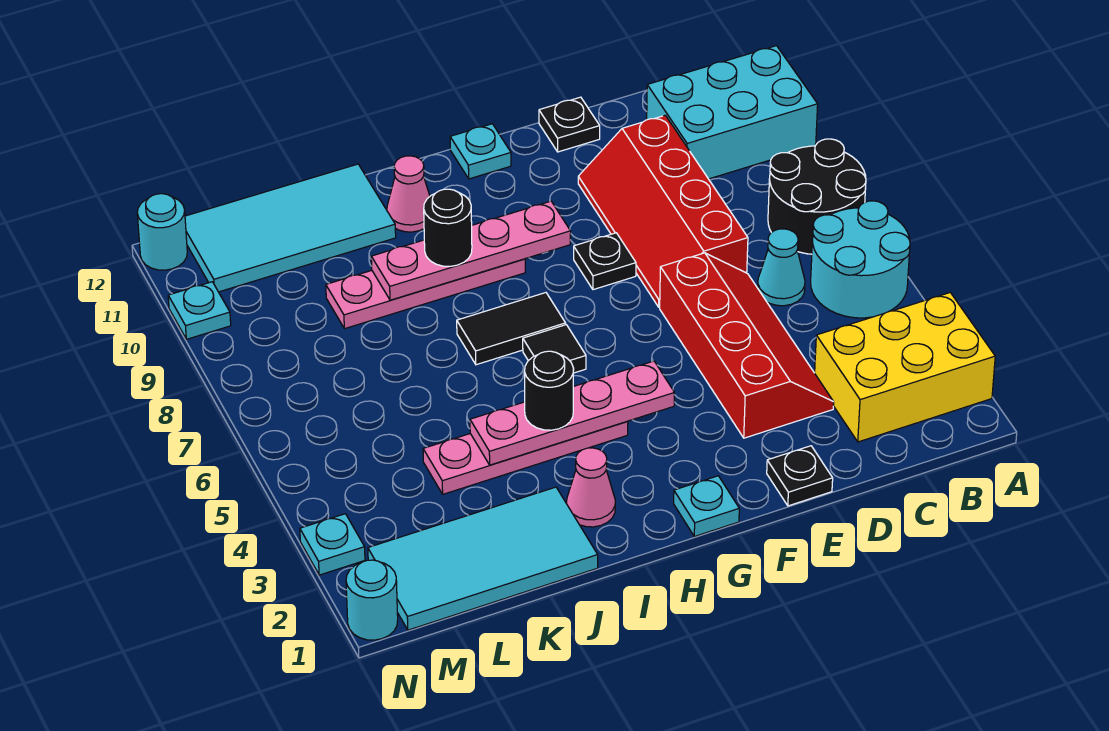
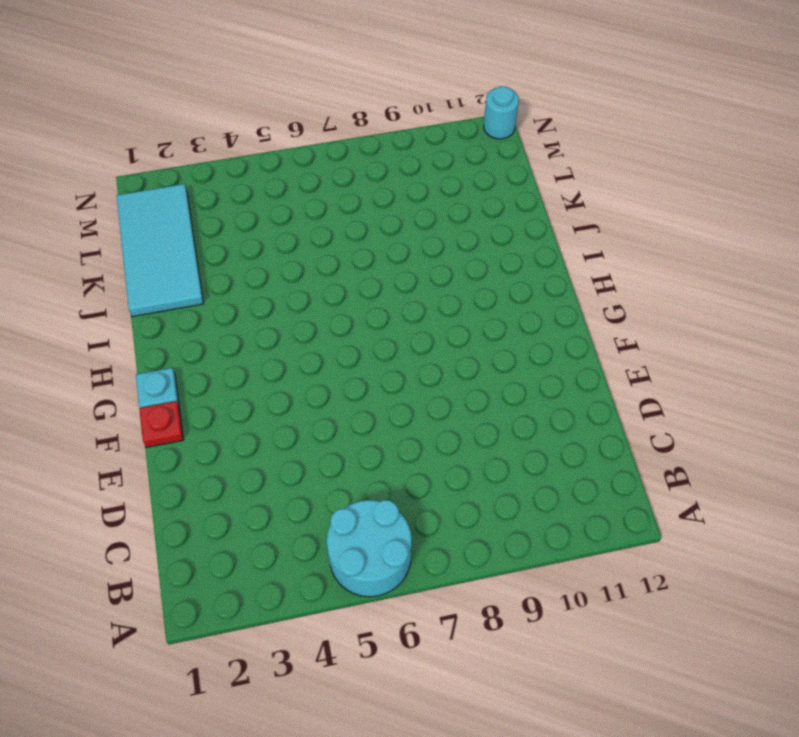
red 1x1 plate [139,401,183,448] -> none
none -> yellow 2x3 brick [815,293,995,442]
none -> black 2x2 round brick [768,139,866,254]
none -> cyan 2x3 brick [647,46,818,179]

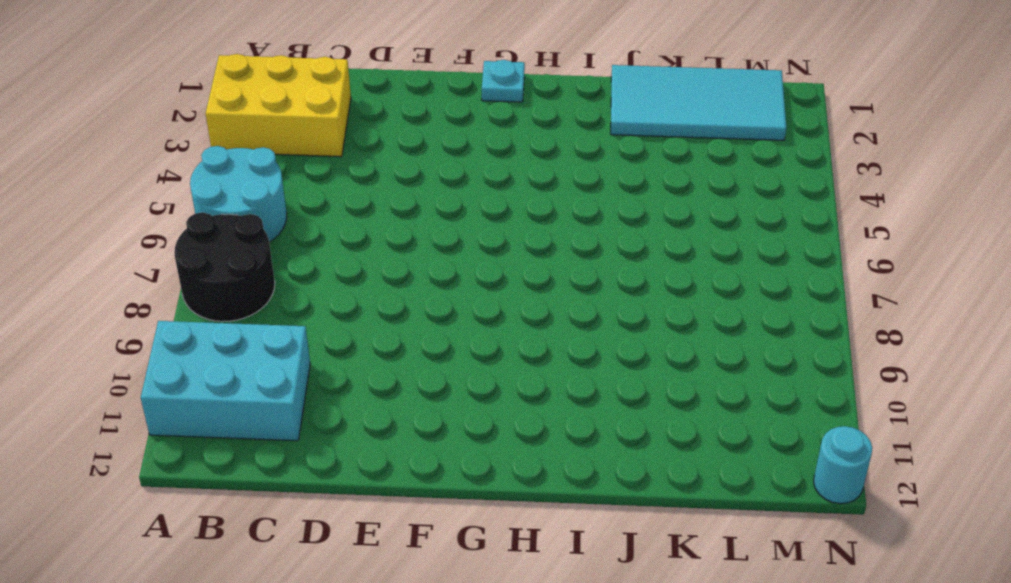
none -> cyan 1x1 cone [758,229,805,306]
none -> red 2x4 slope [660,253,834,438]
none -> red 2x4 slope [578,115,748,307]

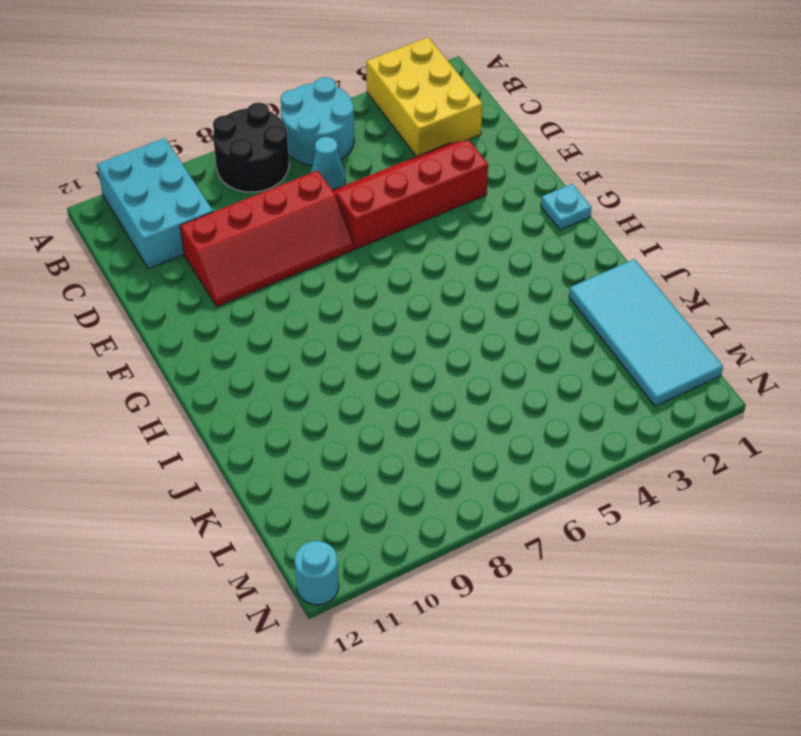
none -> black 1x1 plate [767,446,833,506]
none -> black 1x1 plate [539,97,600,152]
none -> black 1x1 plate [574,233,636,290]

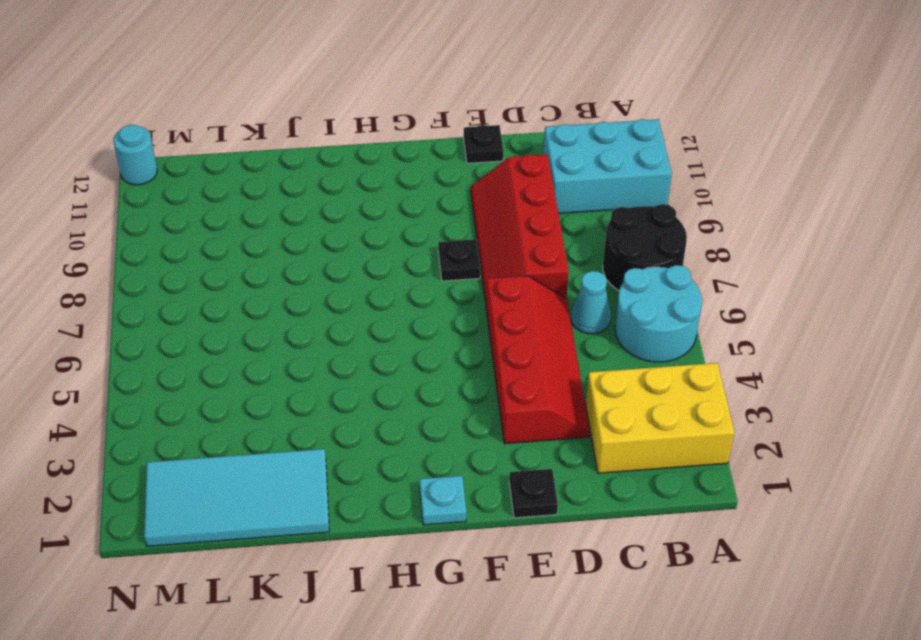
none -> cyan 1x1 plate [450,124,511,179]
none -> pink 1x4 plate [423,421,628,494]
none -> black 1x1 tile [523,325,586,373]

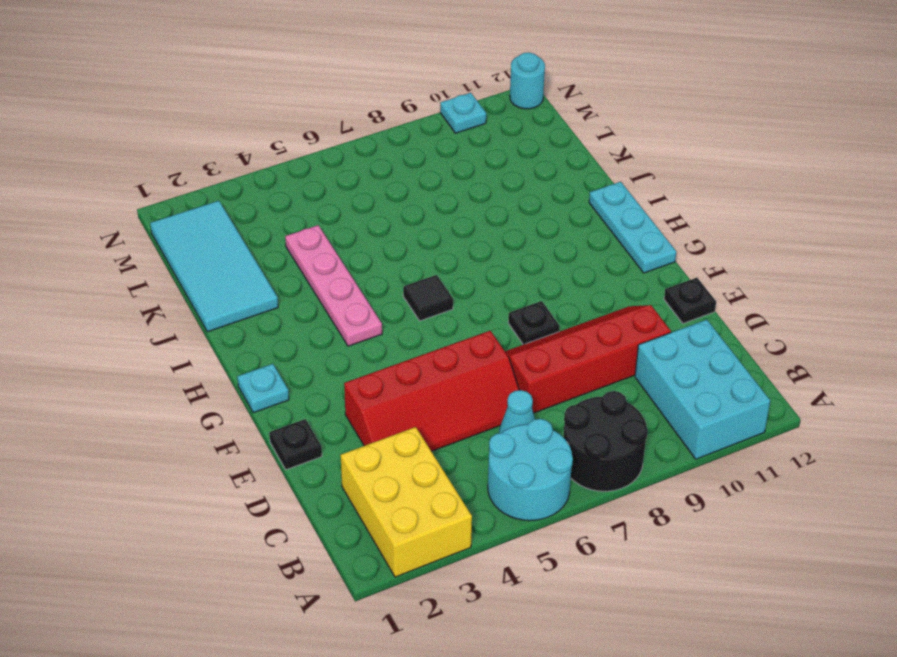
cyan 1x3 plate [589,182,676,273] -> cyan 1x1 plate [450,124,511,179]
none -> black 1x2 tile [457,293,566,365]
none -> pink 1x4 plate [326,259,525,329]
none -> pink 1x1 cone [567,448,615,527]

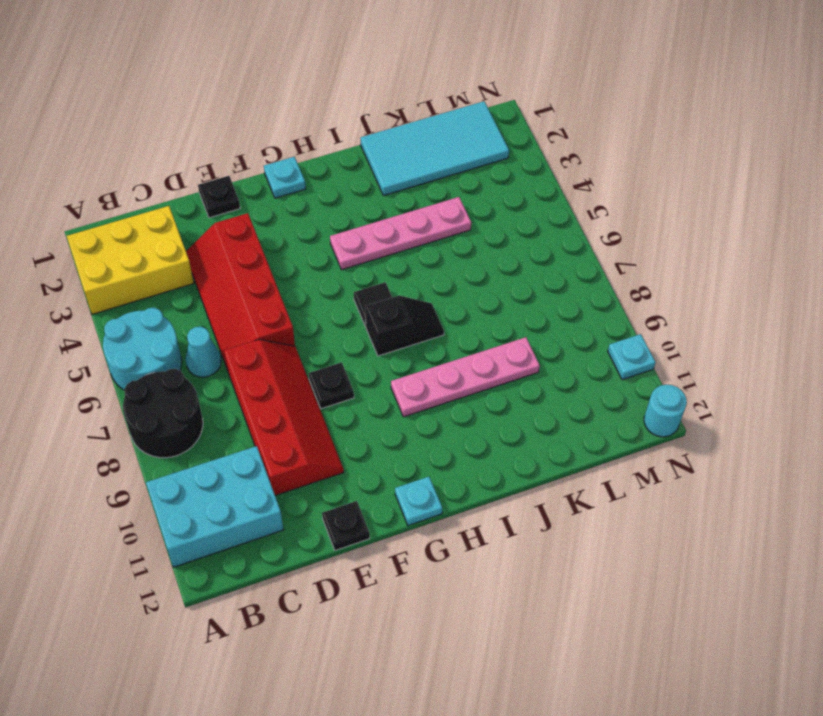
black 1x2 slope [365,295,444,356] -> black 1x2 tile [457,293,566,365]
none -> pink 1x1 cone [567,448,615,527]
none -> pink 1x1 cone [387,156,430,232]
none -> cyan 2x4 tile [185,164,396,292]

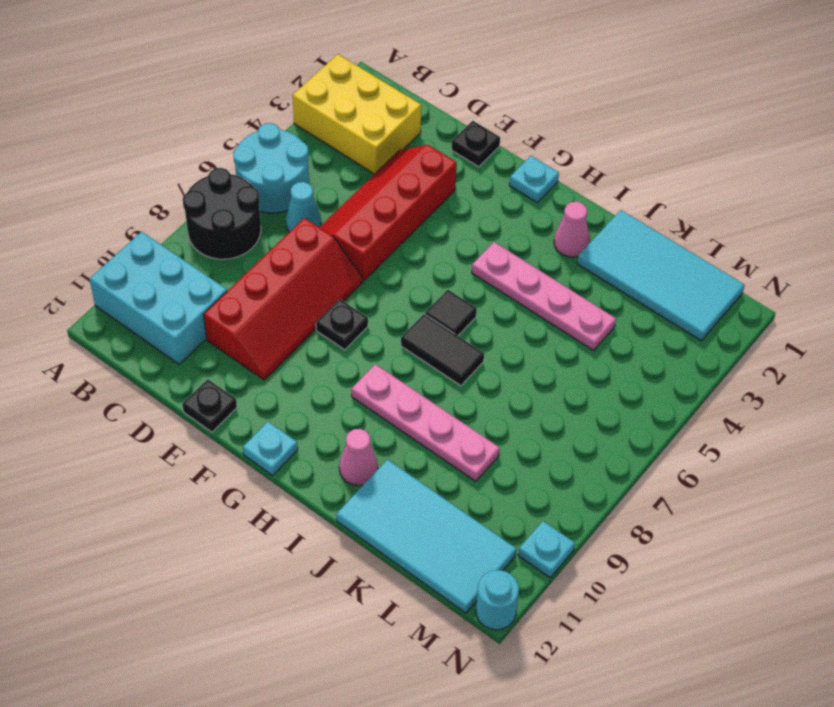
none -> cyan 1x1 round brick [346,560,398,640]
none -> cyan 1x1 plate [300,514,365,575]
none -> pink 1x4 plate [470,361,674,465]

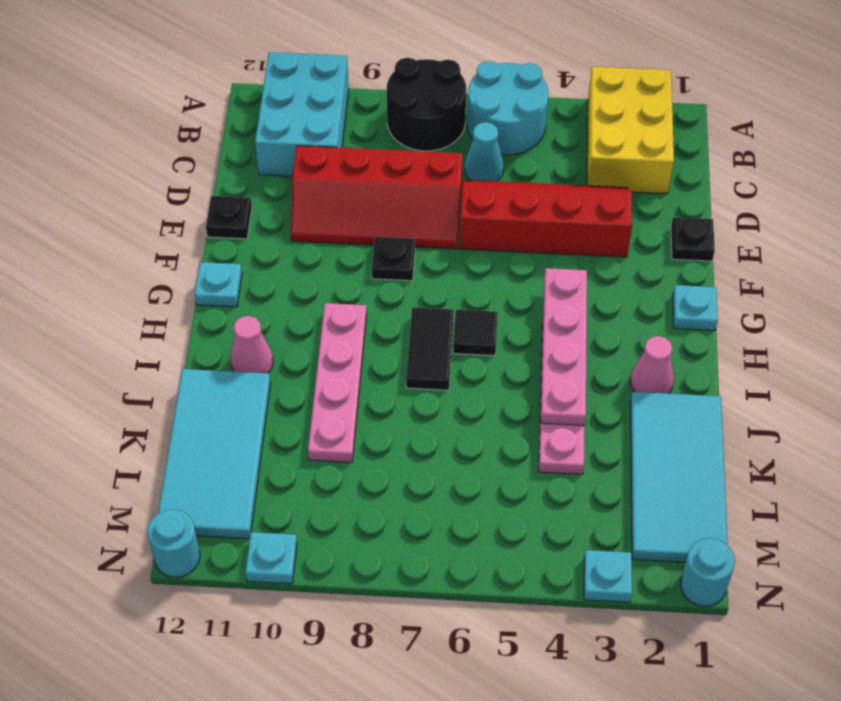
none -> pink 1x4 plate [371,201,571,300]
none -> black 1x1 round brick [525,351,574,430]
none -> black 1x1 round brick [424,189,472,266]

